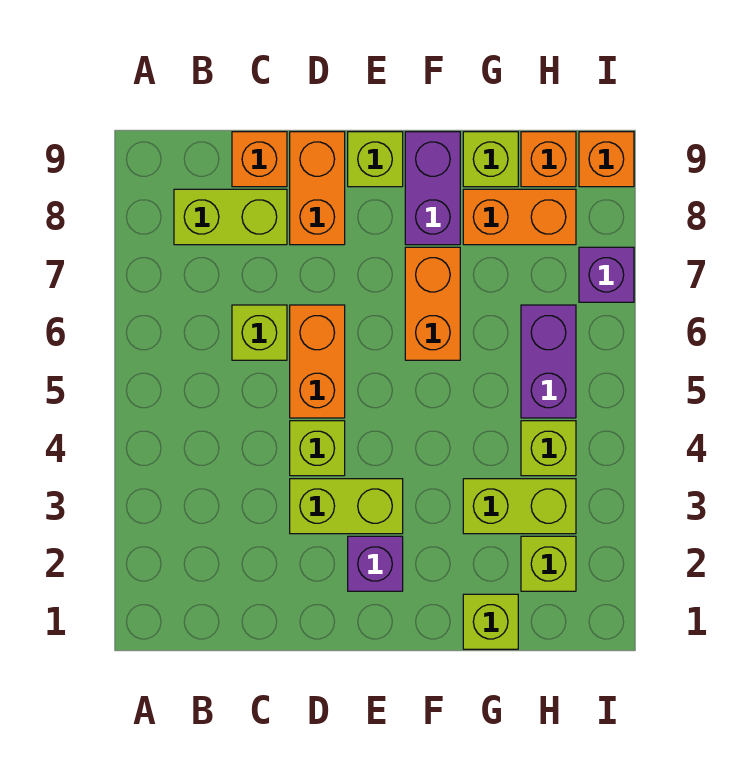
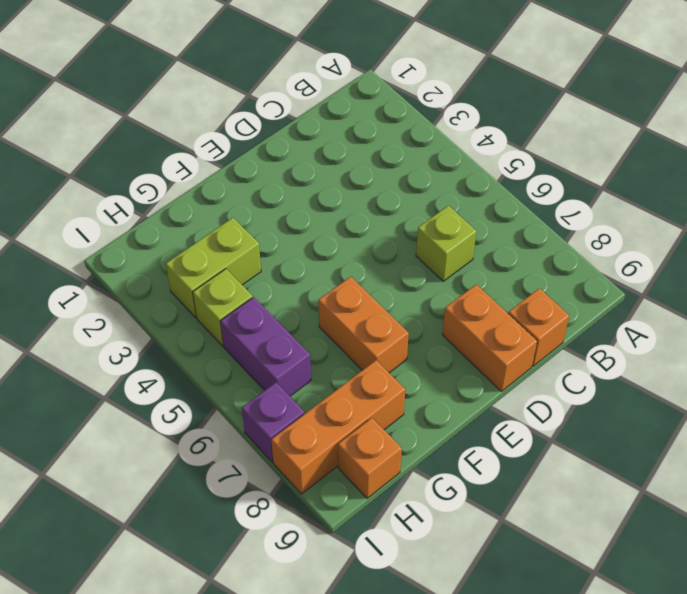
orange 1x3 brick [271,360,405,494] -> orange 1x2 brick [463,189,576,245]
none -> lime 1x2 brick [174,189,287,245]
none -> lime 1x2 brick [290,479,403,534]
none -> lime 1x1 brick [290,421,345,476]

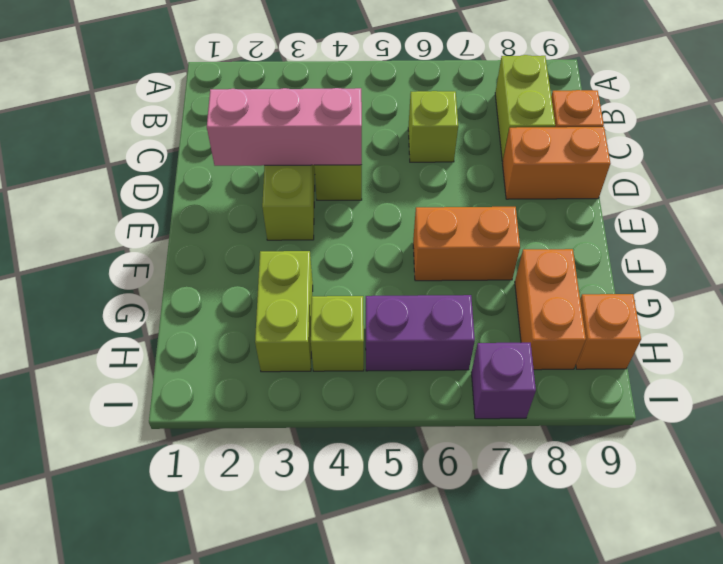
pink 1x3 brick [207,88,362,166] -> none
none -> orange 1x2 brick [290,305,345,418]
none -> purple 1x1 brick [348,536,403,591]
none -> lime 1x1 brick [348,132,403,187]

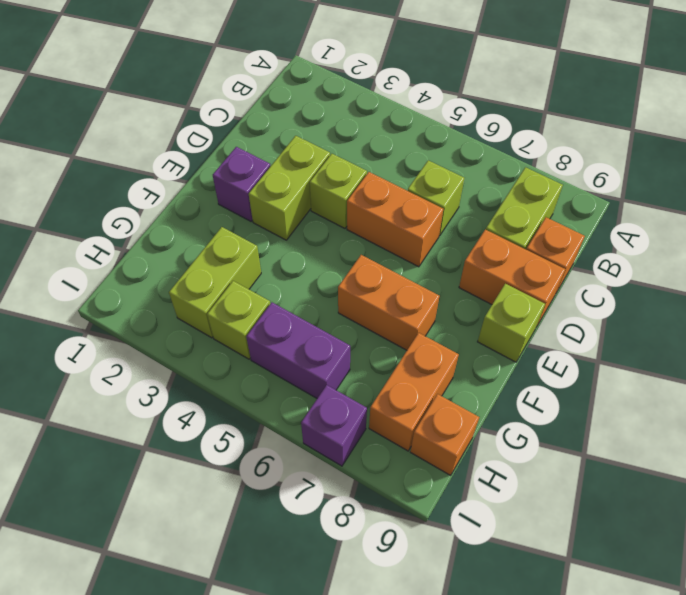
none -> purple 1x2 brick [405,132,460,245]
none -> lime 1x1 brick [463,594,518,649]
none -> lime 1x1 brick [463,132,518,187]

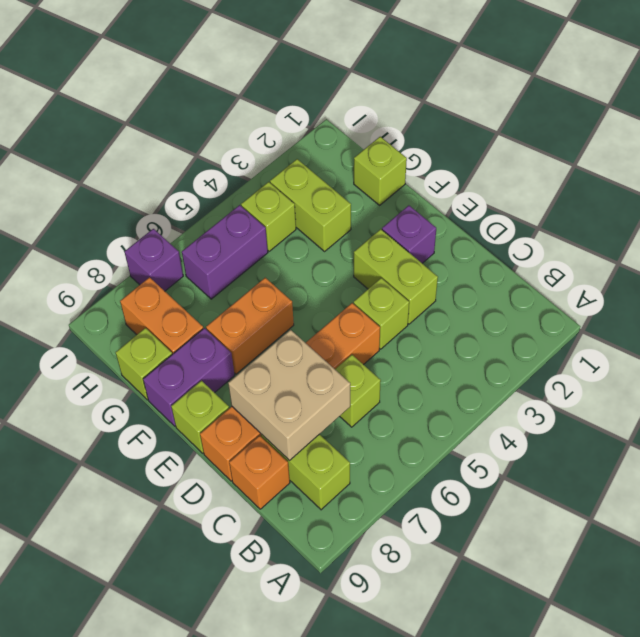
tan 2x2 brick [228,330,350,461] -> none
none -> lime 1x1 brick [521,536,576,591]
none -> orange 1x1 brick [521,132,576,187]
none -> orange 1x1 brick [579,132,634,187]

